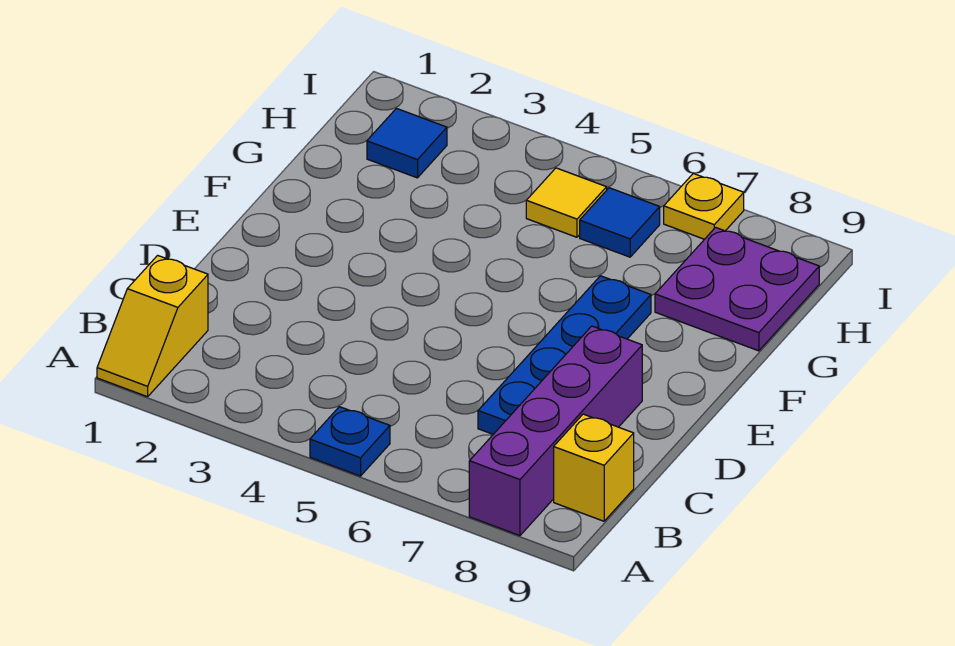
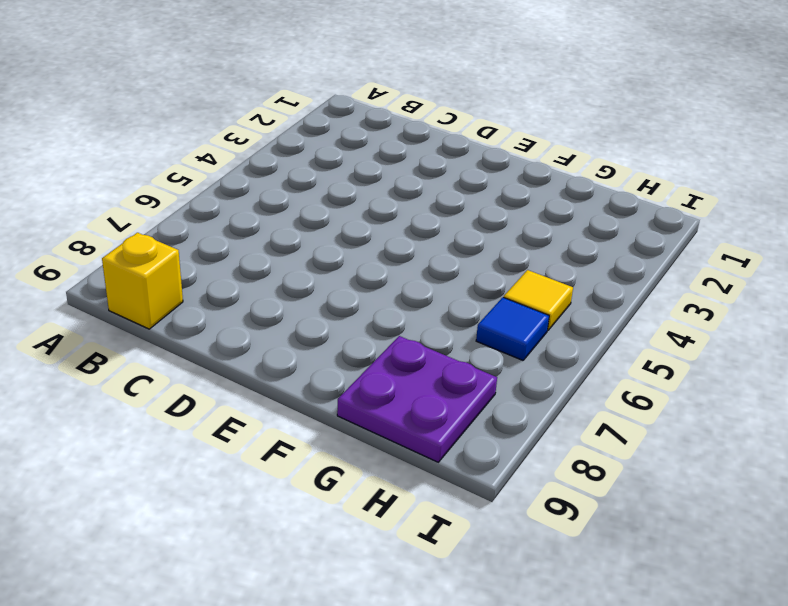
none -> yellow 1x2 slope [97,255,208,397]
none -> blue 1x1 plate [310,407,390,476]

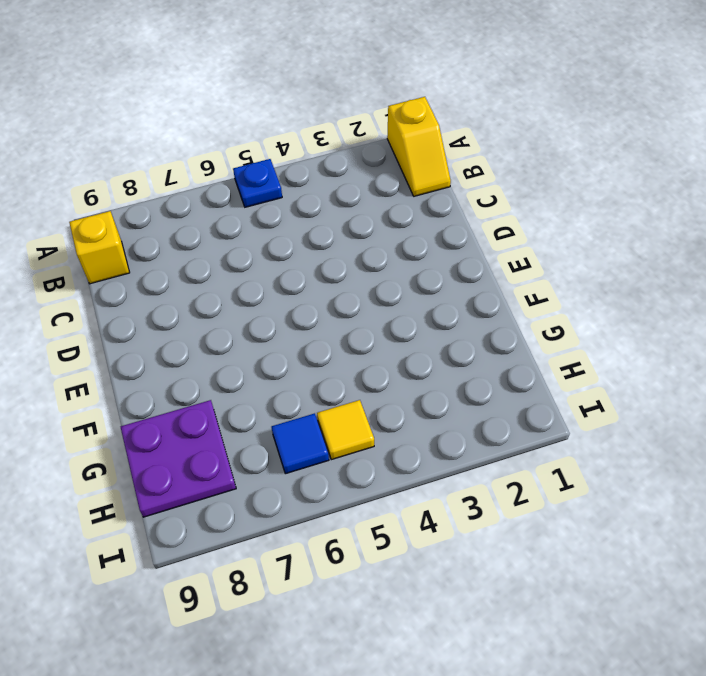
yellow 1x2 slope [387,97,451,196] -> yellow 1x2 slope turned to [97,255,208,397]
none -> purple 1x4 brick [469,326,642,536]
none -> blue 1x4 plate [478,276,651,434]

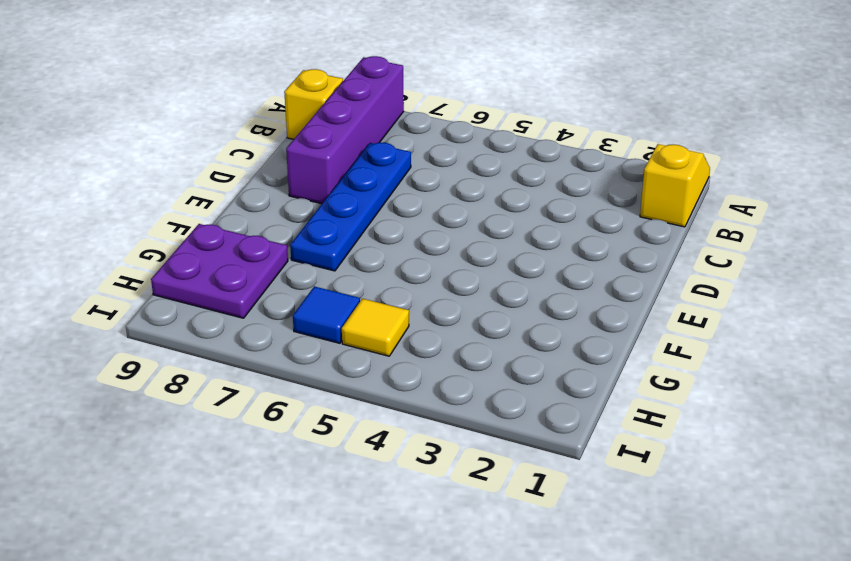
none -> blue 1x1 plate [310,407,390,476]
none -> blue 1x1 tile [367,108,447,178]

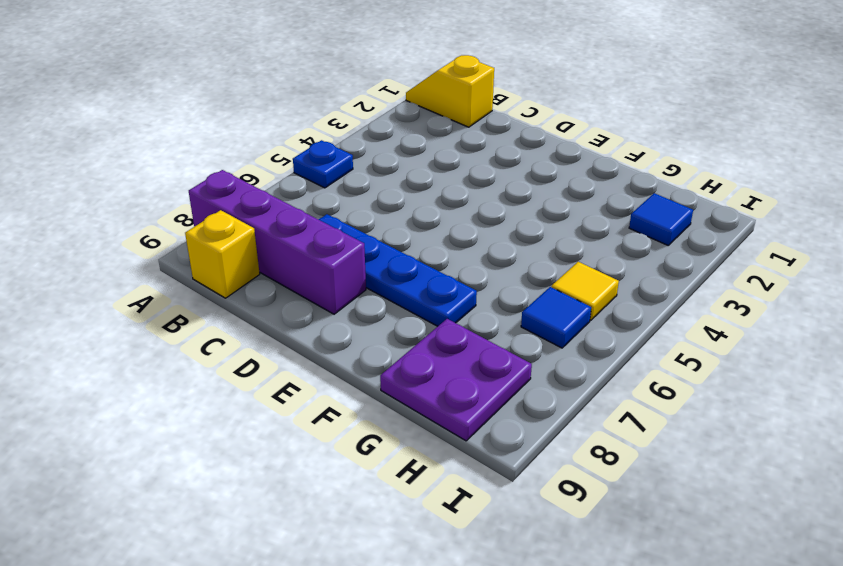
none -> yellow 1x1 plate [664,174,744,239]

